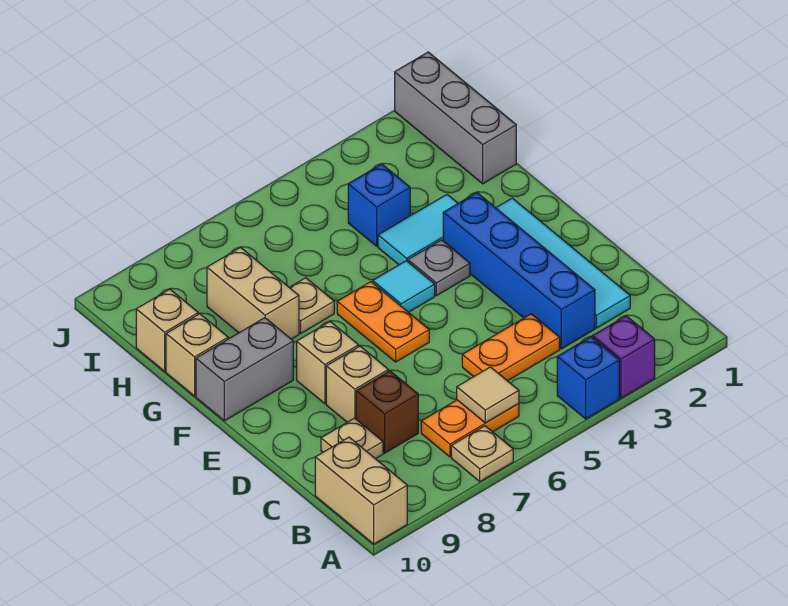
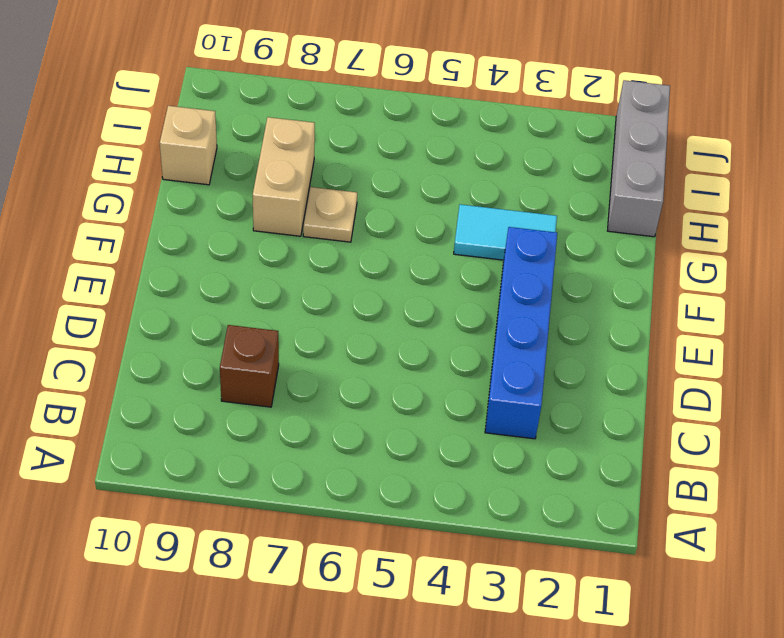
none -> purple 1x1 brick [593,316,655,398]
none -> blue 1x1 brick [557,337,619,419]
none -> tan 1x1 plate [451,426,513,481]

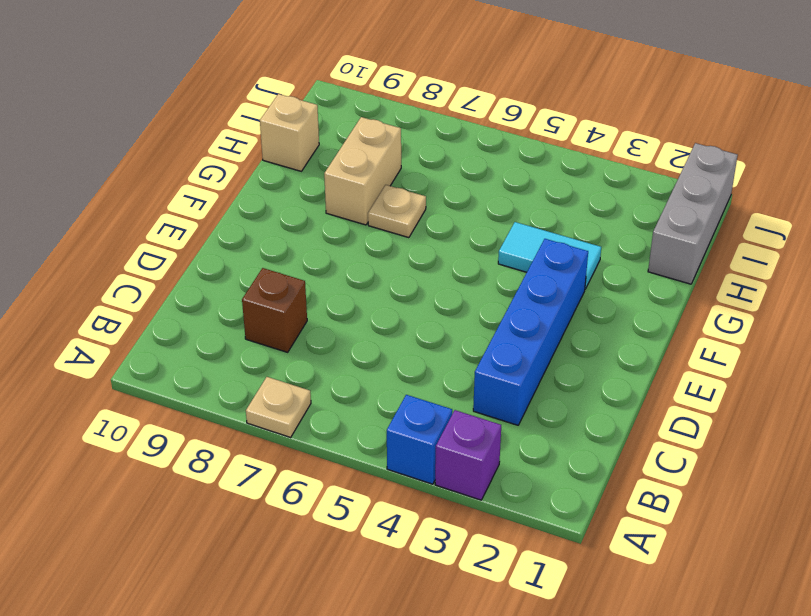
none -> tan 1x2 brick [315,437,407,544]
none -> orange 1x2 plate [421,400,519,457]
none -> cyan 1x4 tile [496,198,630,328]

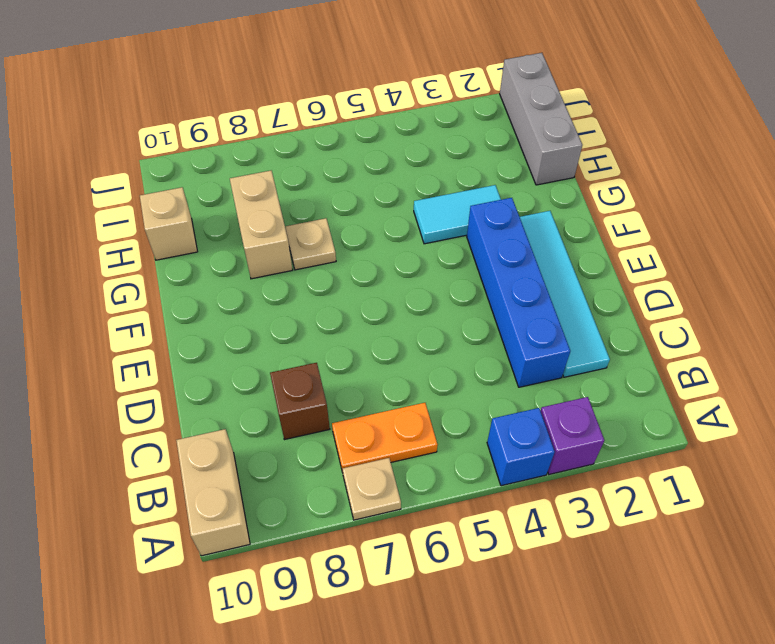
none -> orange 1x2 plate [462,314,560,381]
none -> tan 1x1 plate [321,418,383,459]
none -> tan 1x1 brick [326,346,388,422]

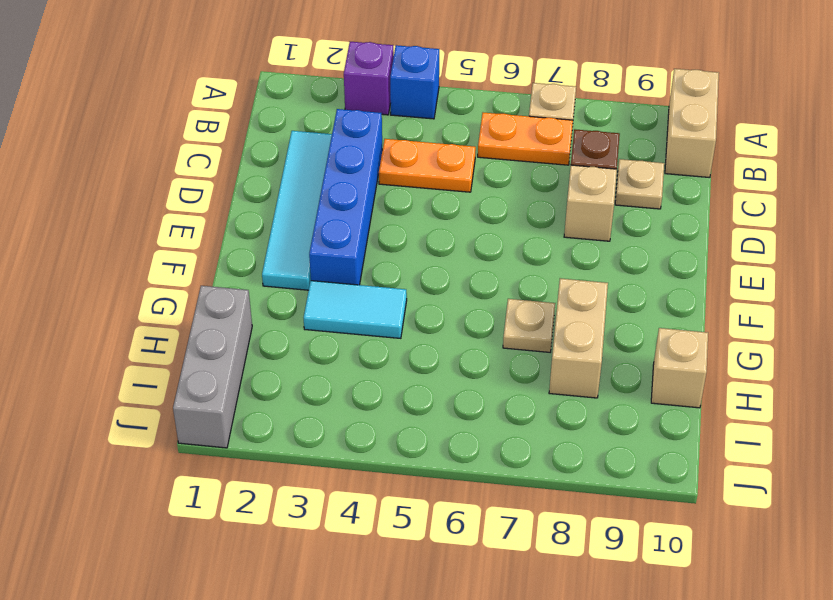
none -> orange 1x2 plate [337,282,429,362]
none -> tan 1x1 brick [297,322,359,404]
none -> grey 1x1 plate [408,240,470,296]

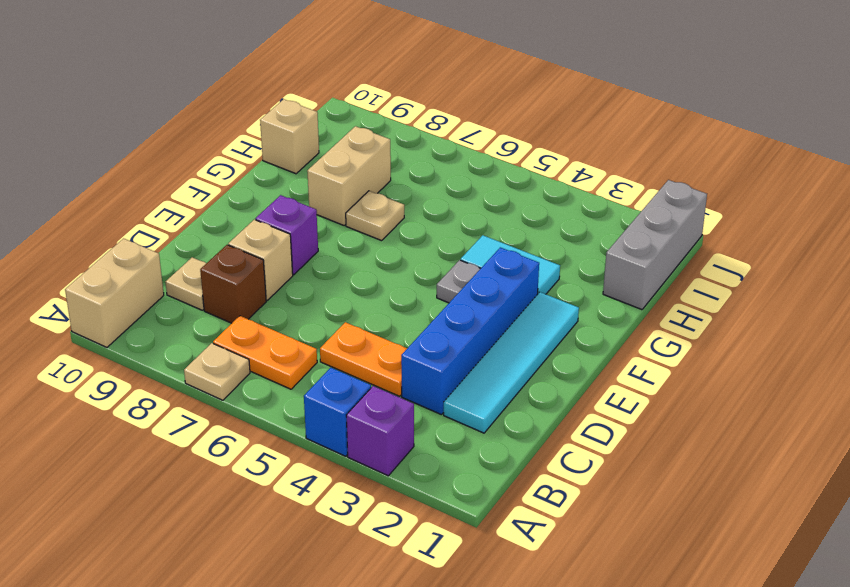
purple 1x1 brick [255,195,318,275] -> tan 1x1 brick [297,322,359,404]
none -> orange 1x2 plate [337,282,429,362]
none -> cyan 1x1 tile [373,261,435,312]
none -> grey 1x2 brick [196,318,293,421]

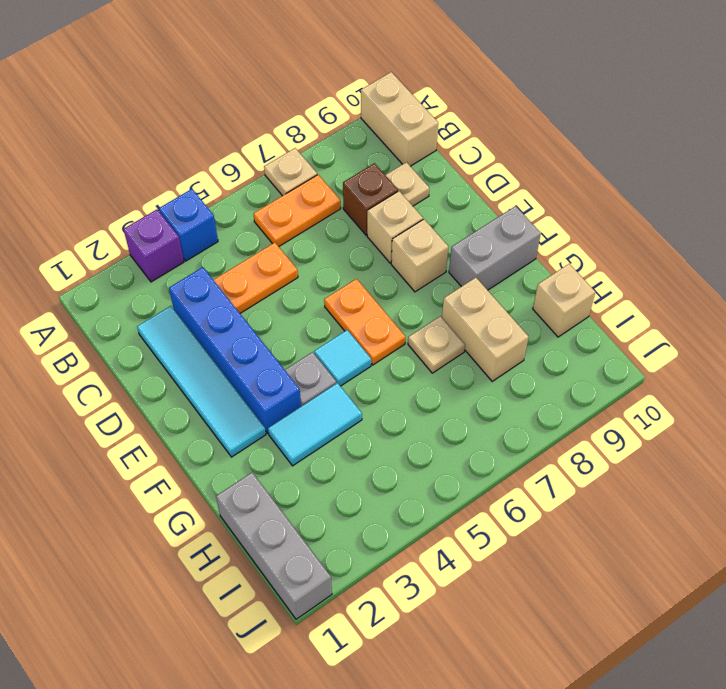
none -> tan 1x1 brick [166,314,228,396]
none -> blue 1x1 brick [348,164,410,246]
none -> tan 1x1 tile [457,367,519,423]

